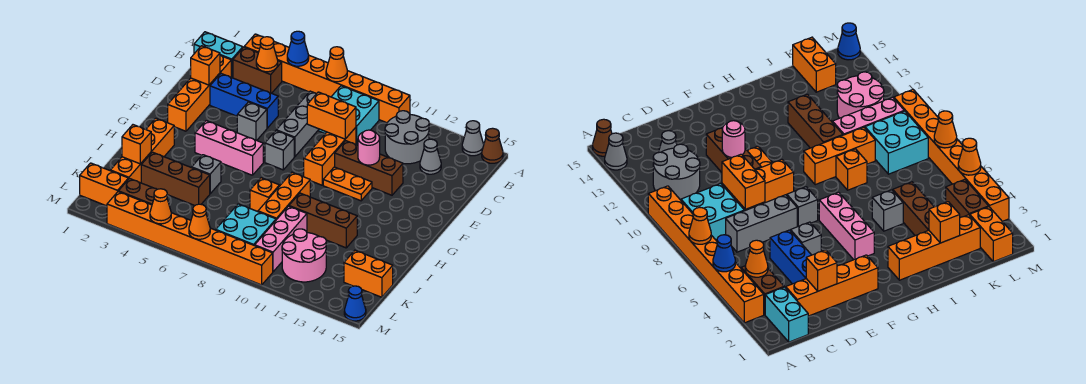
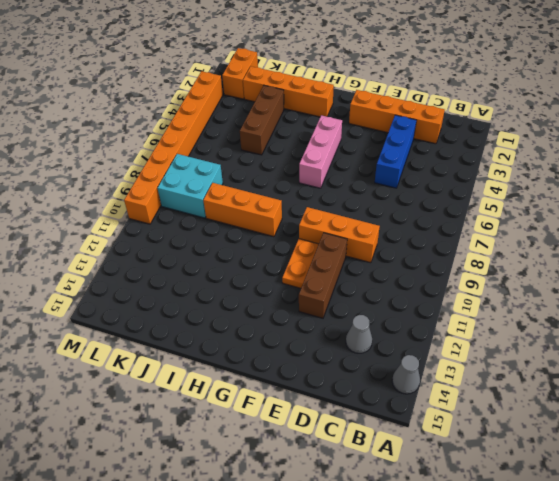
none -> orange 1x8 brick [245,34,410,123]
none -> brown 1x1 cone [482,128,503,163]
none -> cyan 1x2 brick [194,32,243,78]
none -> brown 1x2 brick [233,47,282,93]

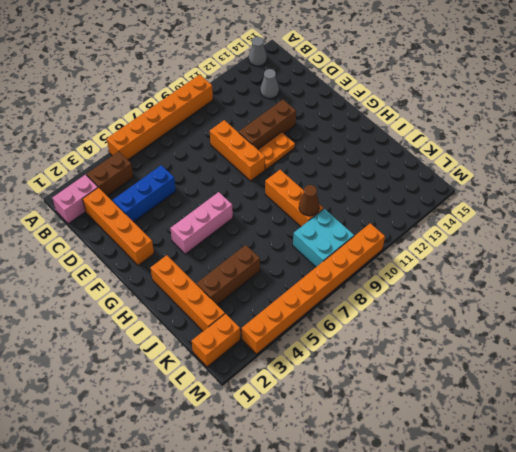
orange 1x6 brick [107,74,213,160] -> orange 1x8 brick [245,34,410,123]
pink 1x2 brick [52,175,98,224] -> cyan 1x2 brick [194,32,243,78]
brown 1x1 cone [299,185,319,216] -> brown 1x1 cone moved to [482,128,503,163]
none -> cyan 2x2 brick [319,86,379,145]
none -> grey 2x2 round brick [385,111,429,164]
none -> grey 1x3 brick [276,91,319,157]
none -> grey 1x1 brick [237,102,267,140]

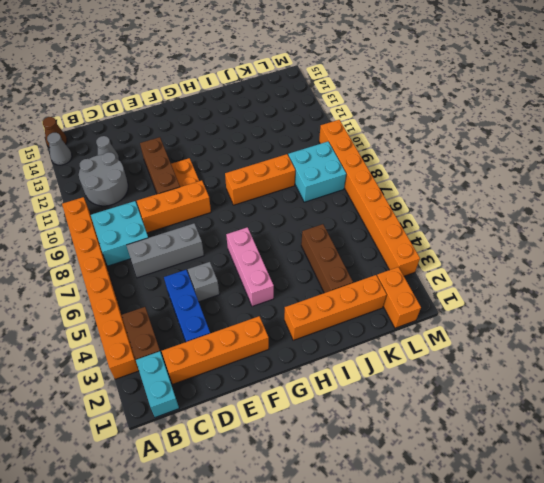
none -> grey 1x1 brick [265,131,294,170]
none -> grey 1x1 brick [192,155,221,194]
none -> orange 1x1 brick [250,178,279,212]
none -> brown 1x3 brick [289,193,357,248]

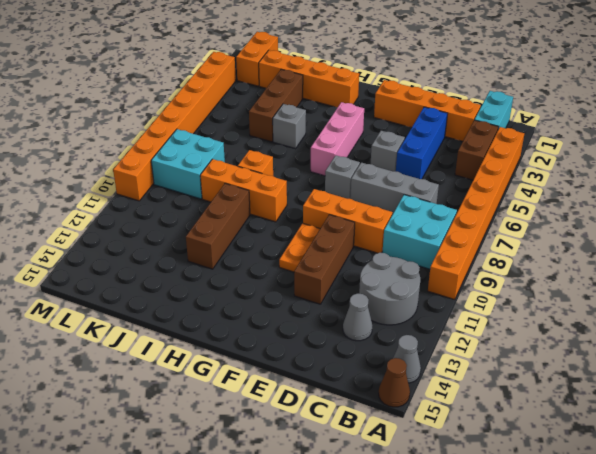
none -> pink 1x3 brick [255,206,307,272]
none -> pink 2x2 round brick [282,229,326,282]
none -> orange 1x2 brick [344,250,393,297]
none -> brown 1x2 brick [118,179,157,205]

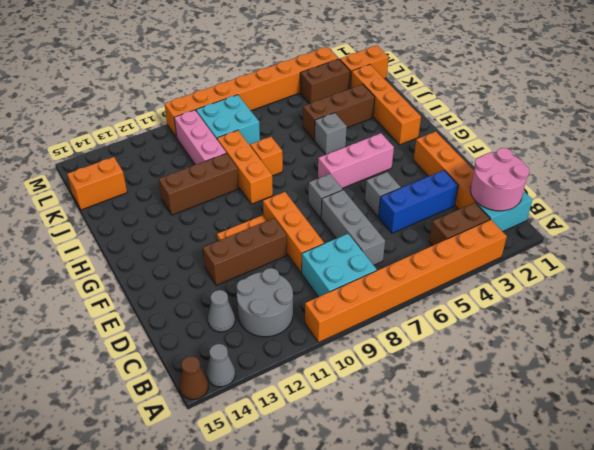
pink 2x2 round brick [471,148,530,211] -> pink 2x2 round brick moved to [282,229,326,282]
none -> blue 1x1 cone [344,286,366,321]
none -> blue 1x1 cone [287,31,309,66]
none -> orange 1x1 cone [326,47,347,82]
none -> orange 1x1 cone [256,37,278,72]

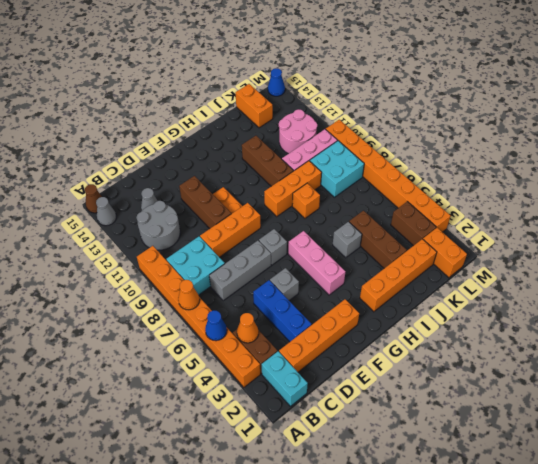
none -> orange 1x1 brick [190,46,220,85]
none -> orange 1x2 brick [307,92,356,139]
none -> pink 1x1 round brick [358,130,380,165]
none -> orange 1x1 brick [122,125,151,164]

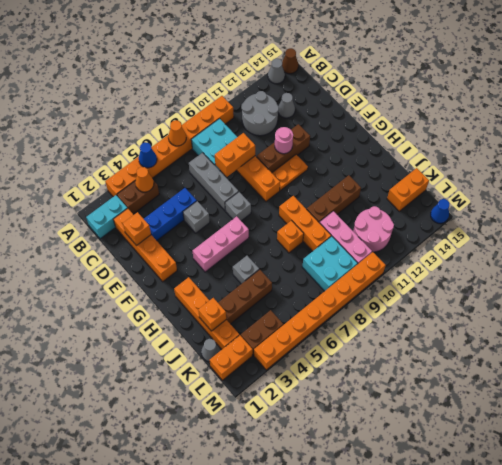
grey 1x1 cone [201,339,220,362] -> none
none -> orange 1x1 cone [150,189,171,224]
none -> orange 1x1 cone [189,204,210,239]

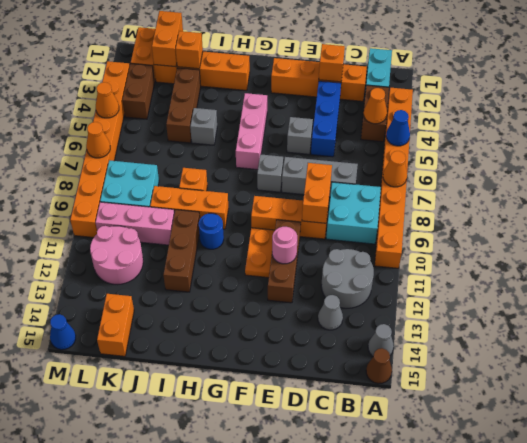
blue 1x1 round brick [199,213,224,249] -> none
orange 1x2 brick [152,11,183,67] -> none

